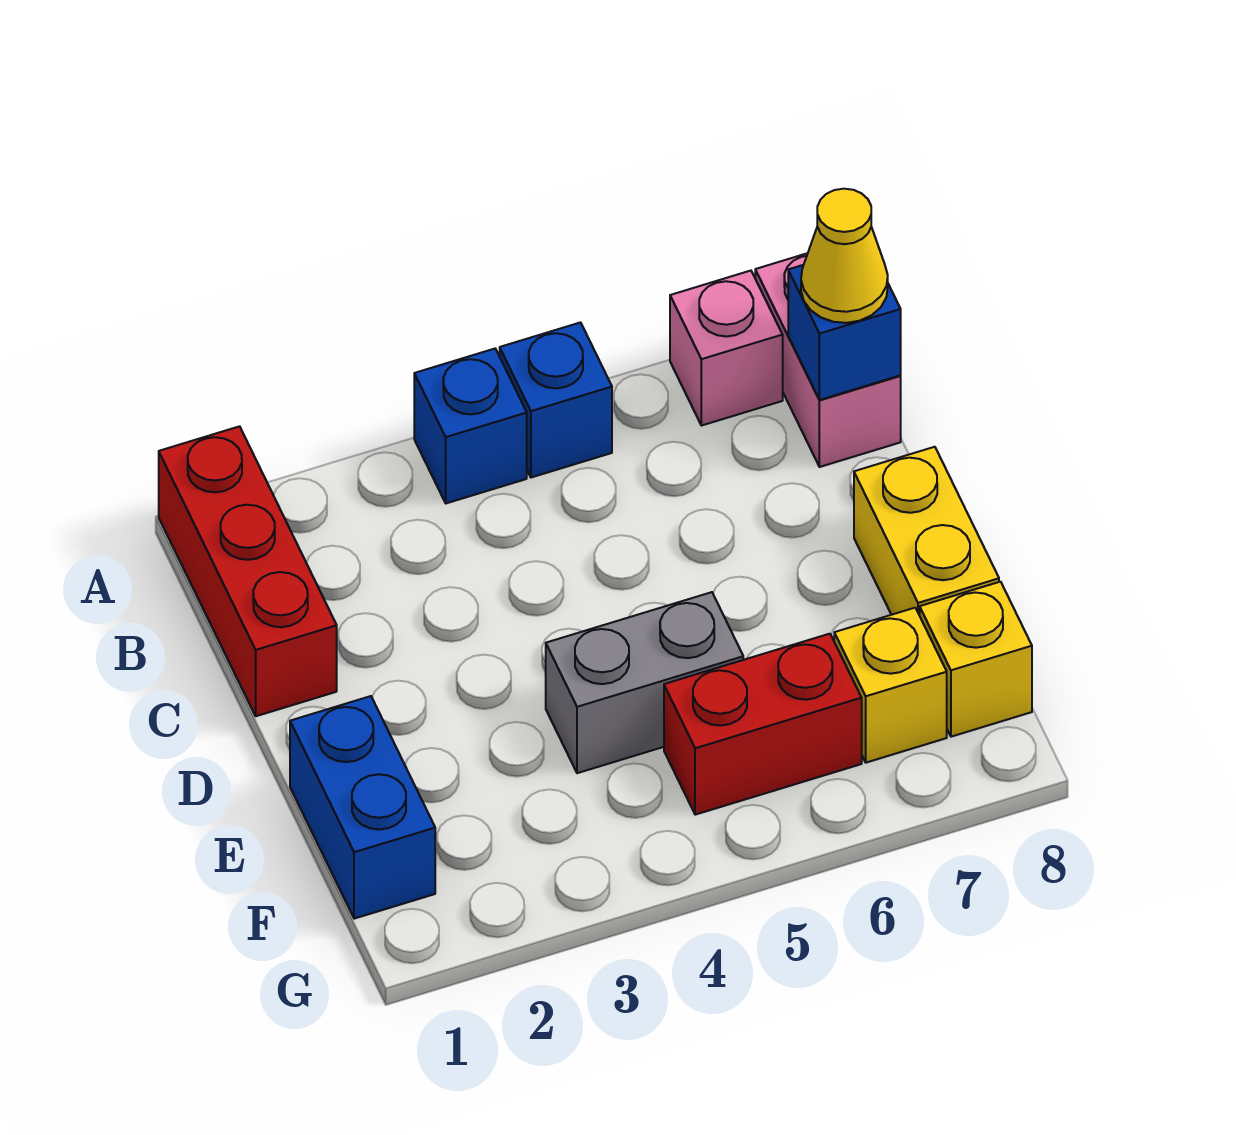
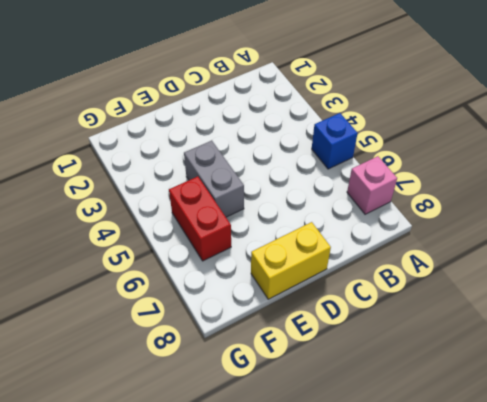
none -> red 1x3 brick [159,426,337,716]
none -> blue 1x1 brick [414,349,527,503]
none -> pink 1x2 brick [755,253,901,467]

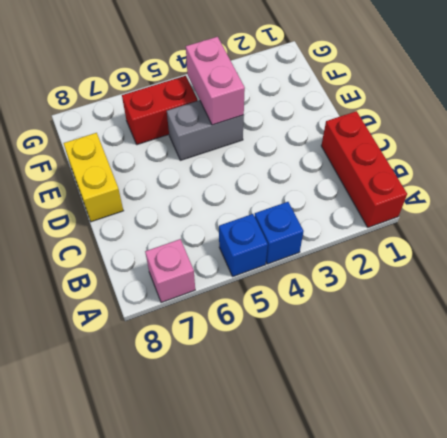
pink 1x2 brick [186,37,245,125] -> pink 1x2 brick moved to [755,253,901,467]
none -> blue 1x2 brick [290,696,435,919]
none -> yellow 1x1 brick [834,608,947,763]
none -> yellow 1x1 brick [920,582,1032,737]

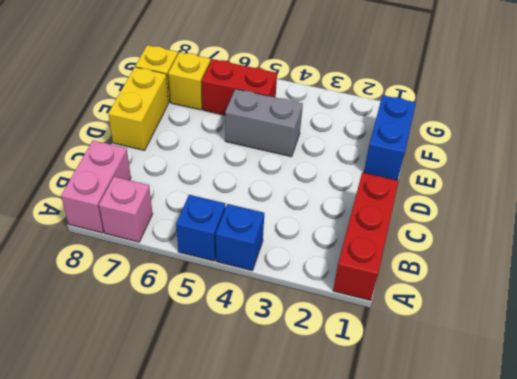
none -> blue 1x1 brick [788,265,901,400]
none -> yellow 1x1 cone [801,189,888,323]

